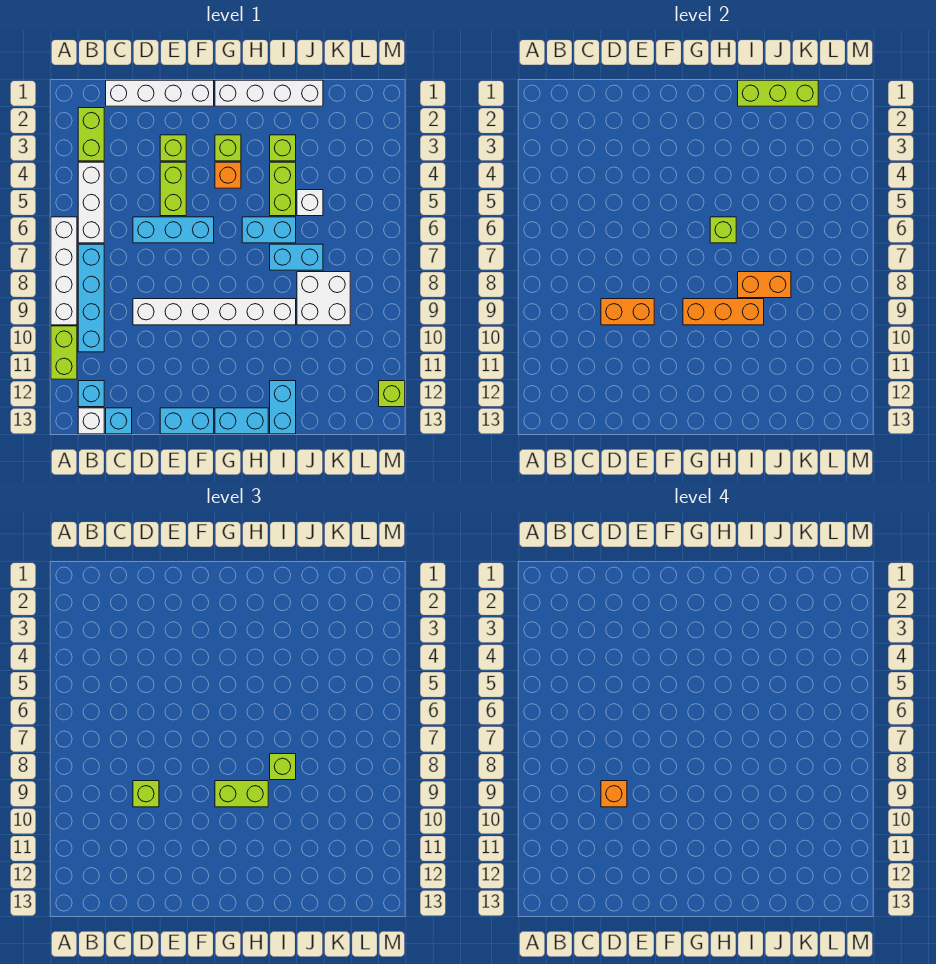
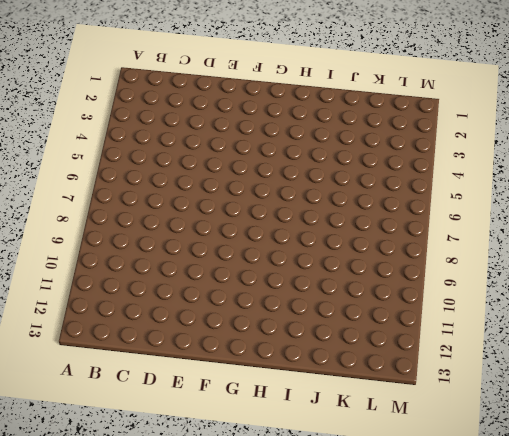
none -> white 1x4 brick [51,217,77,325]
none -> lime 1x2 brick [51,326,77,379]
none -> lime 1x2 brick [78,108,104,161]
none -> white 1x3 brick [78,162,104,243]

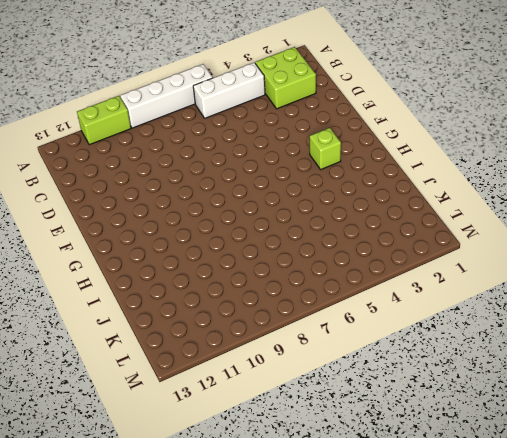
lime 2x2 brick [255,47,316,109] -> lime 1x2 brick [78,108,104,161]
none -> cyan 1x4 brick [78,244,104,352]
none -> cyan 1x1 brick [78,381,104,407]
none -> white 1x1 brick [78,408,104,434]
none -> white 1x4 brick [106,80,214,106]

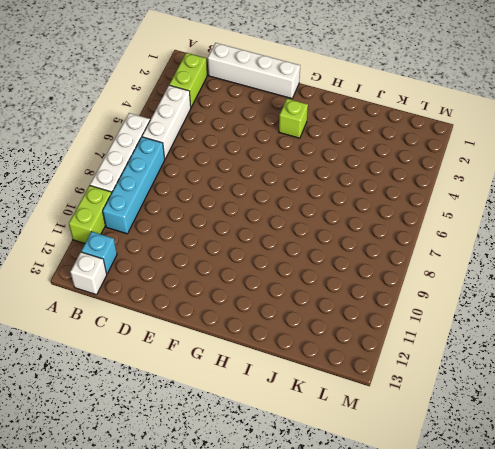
none -> cyan 1x1 brick [106,408,132,434]
none -> cyan 1x3 brick [133,217,214,243]
none -> white 1x6 brick [133,299,296,325]
none -> lime 1x1 brick [160,135,186,161]

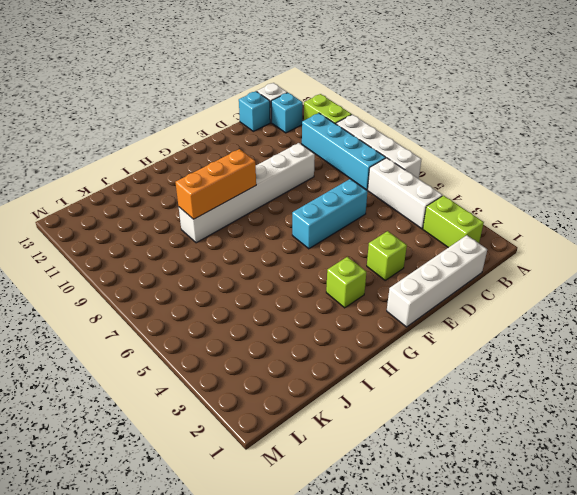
none -> lime 1x2 brick [160,162,186,216]
none -> cyan 1x2 brick [160,408,214,434]
none -> white 1x4 brick [215,80,323,106]
none -> orange 1x1 brick [215,162,241,188]

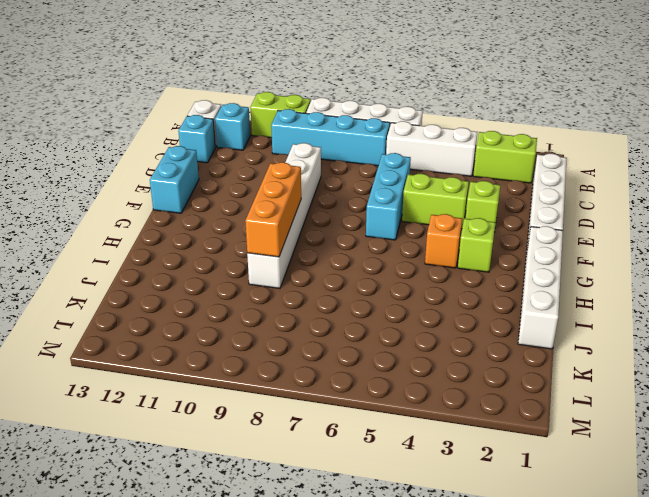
none -> cyan 1x2 brick [215,408,268,434]
none -> cyan 1x2 brick [242,217,296,243]
none -> lime 1x1 brick [270,135,296,161]
none -> lime 1x2 brick [270,162,296,216]

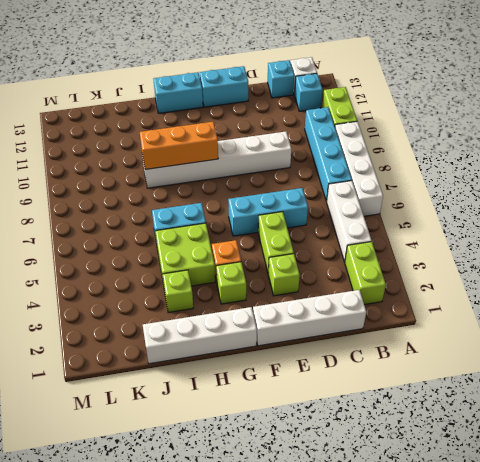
lime 2x2 brick [155,223,215,286] -> lime 1x2 brick [270,162,296,216]
none -> cyan 1x2 brick [270,244,323,270]
none -> cyan 1x2 brick [270,381,296,434]
none -> white 1x1 brick [297,190,323,216]
none -> white 2x2 brick [297,272,350,325]

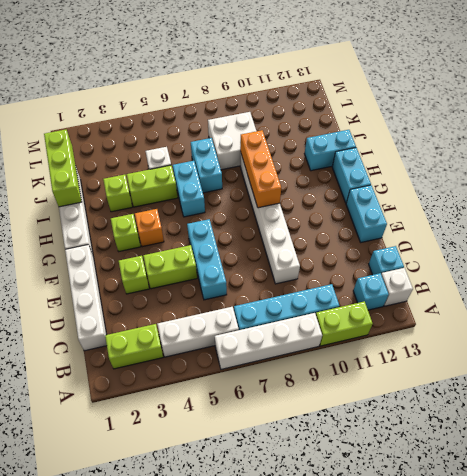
none -> lime 1x1 brick [379,381,405,407]
none -> orange 1x2 brick [601,299,654,325]
none -> lime 1x1 brick [710,217,736,243]
none -> orange 1x2 brick [738,272,791,298]

